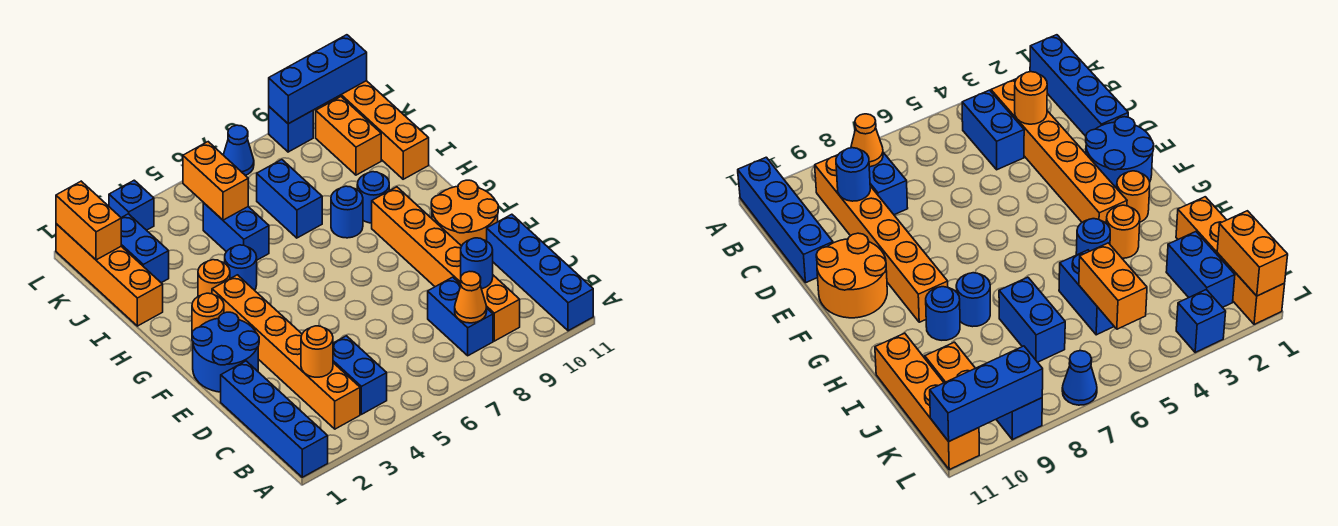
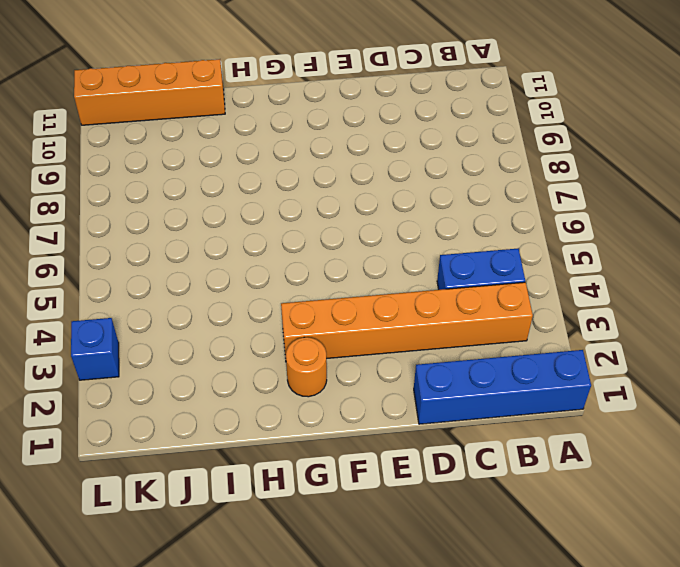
none -> blue 1x4 brick [487,214,593,331]
none -> blue 1x2 brick [428,277,493,356]
none -> orange 1x6 brick [372,187,520,341]

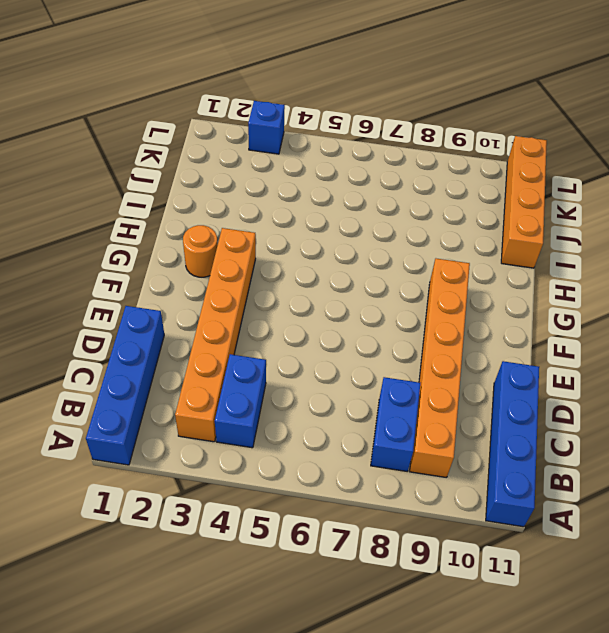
none -> blue 2x2 round brick [192,312,259,392]
none -> orange 2x2 round brick [431,180,498,246]
none -> orange 1x1 round brick [198,260,230,296]

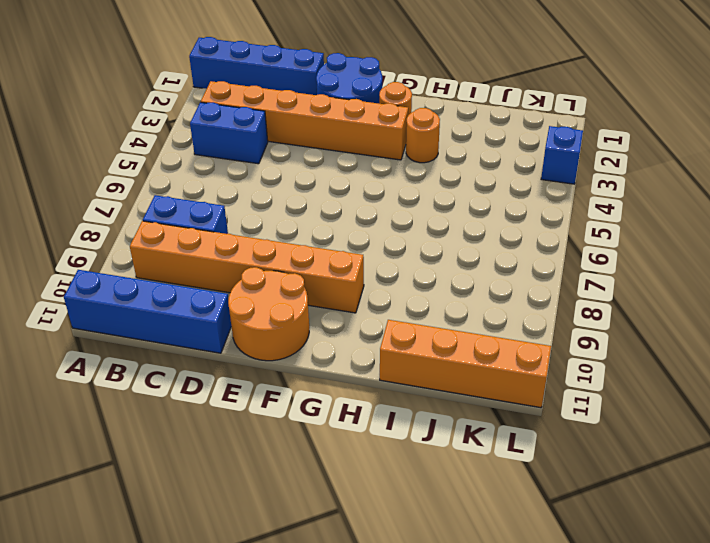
none -> blue 1x1 round brick [225,245,257,290]
none -> blue 1x1 round brick [331,186,363,238]
none -> blue 1x1 round brick [357,172,389,223]

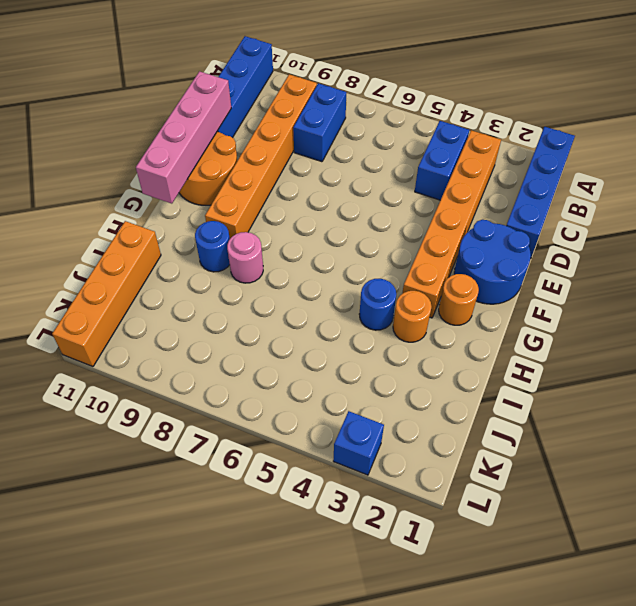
pink 1x4 brick [136,71,231,204] -> none
pink 1x1 round brick [227,232,263,283] -> blue 1x1 round brick [331,186,363,238]
none -> orange 1x4 brick [56,224,163,326]
none -> blue 1x2 brick [203,203,269,260]
none -> blue 1x2 brick [257,160,322,238]

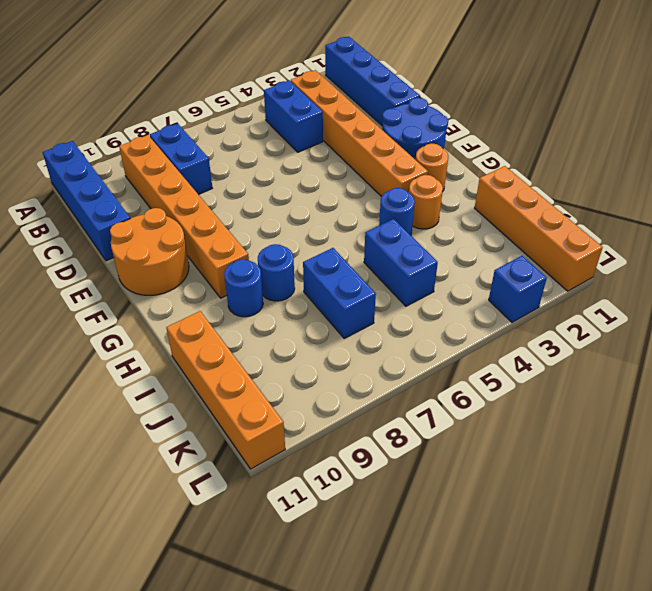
none -> blue 1x2 brick [121,214,169,283]
none -> orange 1x2 brick [316,97,381,175]
none -> blue 1x1 cone [223,125,254,175]

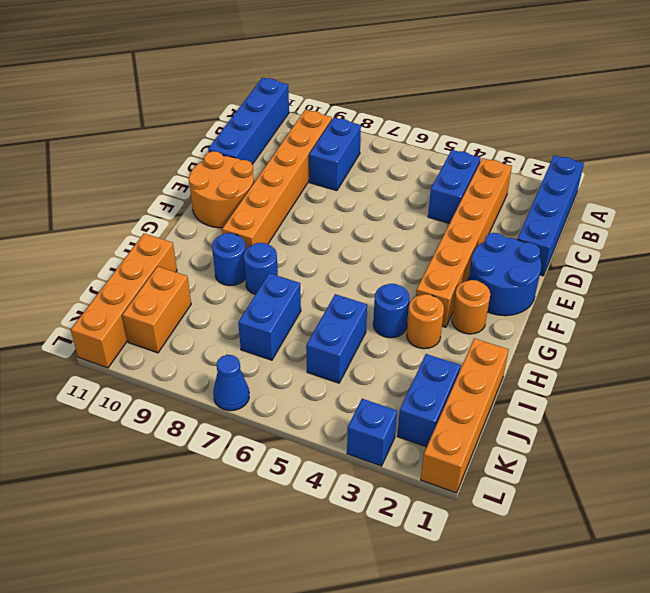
none -> blue 1x1 brick [269,107,313,152]
none -> orange 1x1 cone [455,271,487,323]
none -> orange 1x1 round brick [301,326,333,377]

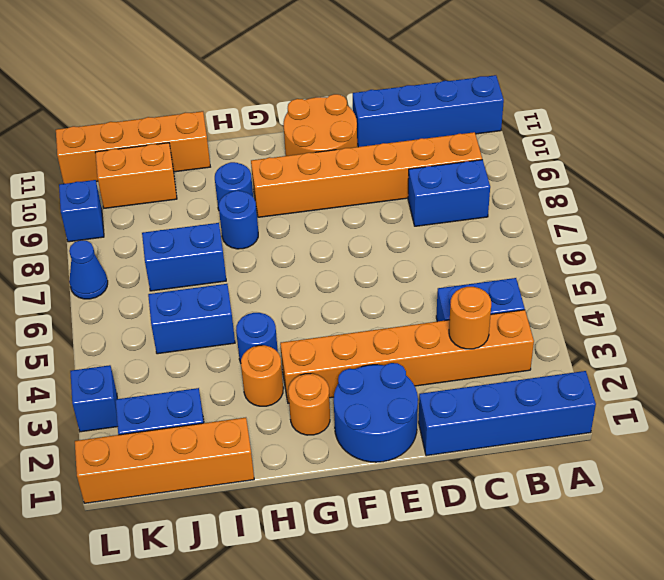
none -> orange 1x1 cone [455,271,487,323]
none -> blue 1x1 round brick [461,238,493,289]
none -> orange 1x2 brick [183,142,248,220]

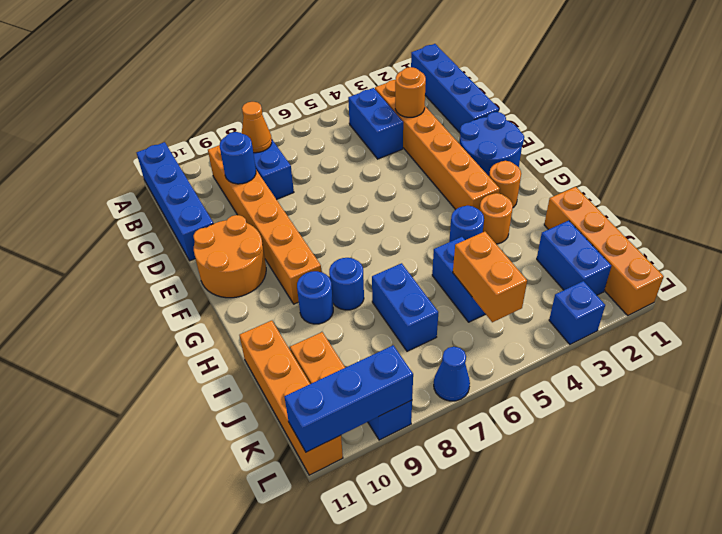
none -> orange 1x2 brick [56,181,121,260]

